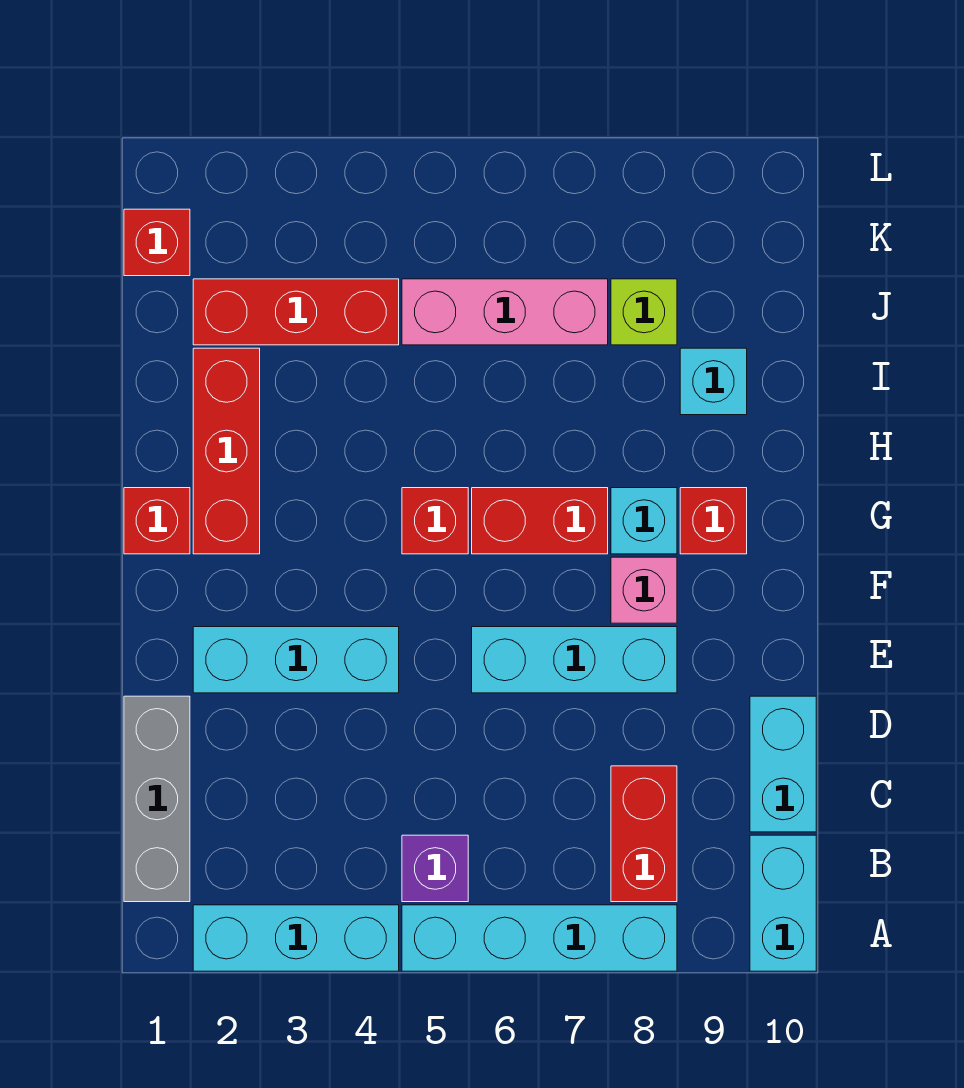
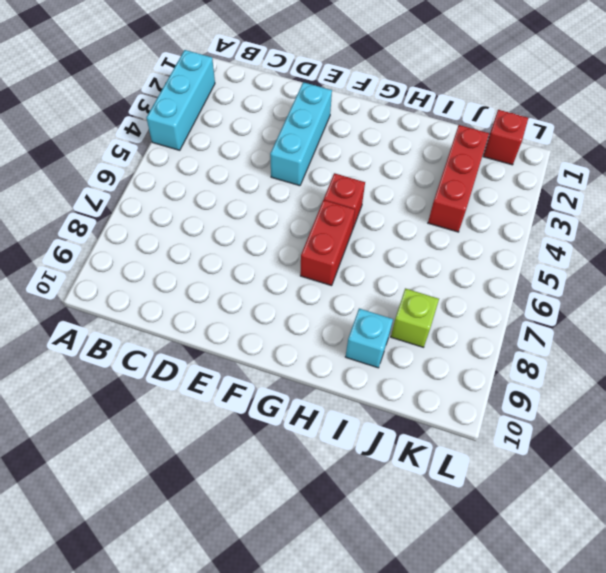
none -> cyan 1x4 brick [402,905,677,971]
none -> cyan 1x2 brick [750,835,816,971]
none -> grey 1x3 brick [124,696,190,902]

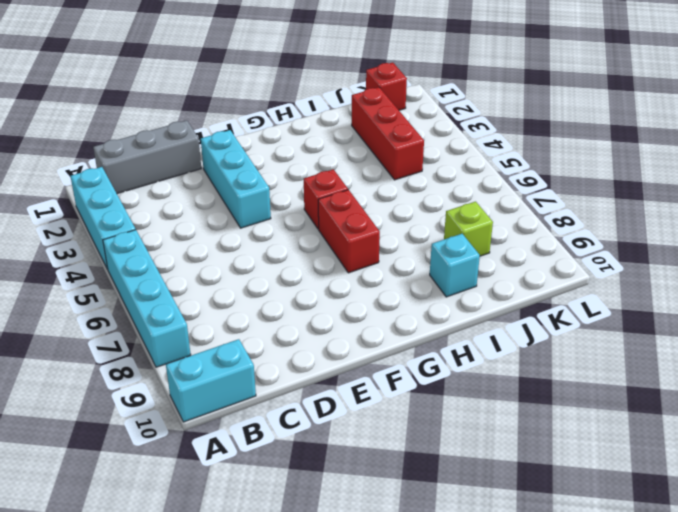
none -> purple 1x1 brick [402,835,468,902]
none -> red 1x2 brick [611,766,677,902]
none -> cyan 1x2 brick [750,696,816,832]

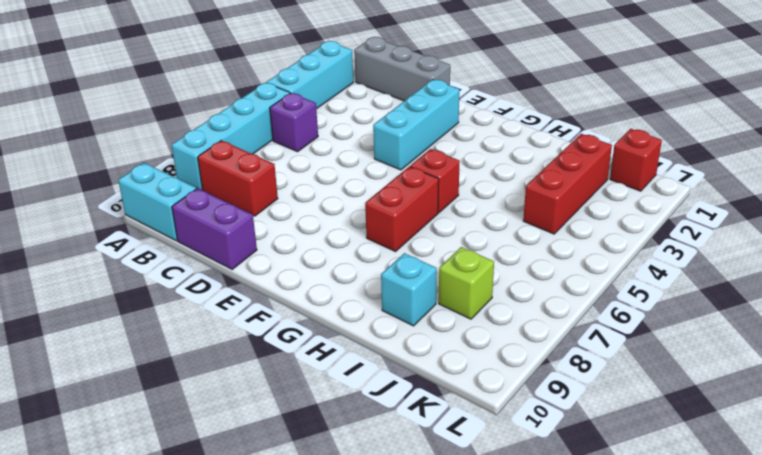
purple 1x2 brick [172,188,257,269] -> cyan 1x2 brick [750,696,816,832]
none -> cyan 1x3 brick [472,627,677,693]
none -> pink 1x1 brick [611,557,677,623]
none -> red 1x1 brick [124,488,190,554]

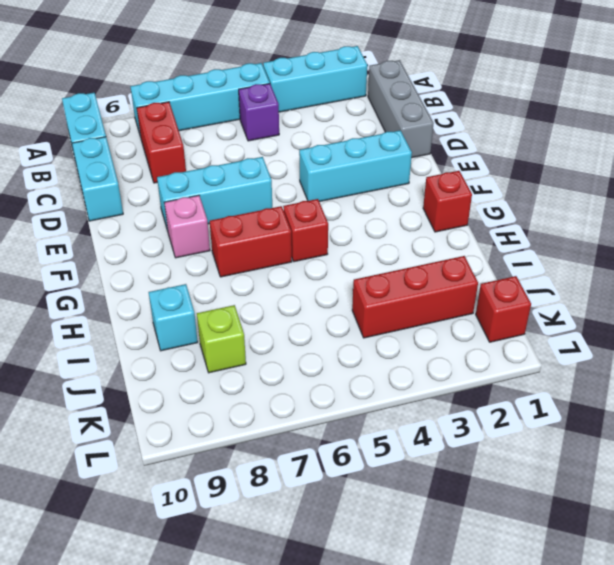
none -> red 1x3 brick [193,348,260,554]
none -> cyan 1x1 brick [611,488,677,554]
none -> red 1x1 brick [680,488,747,554]

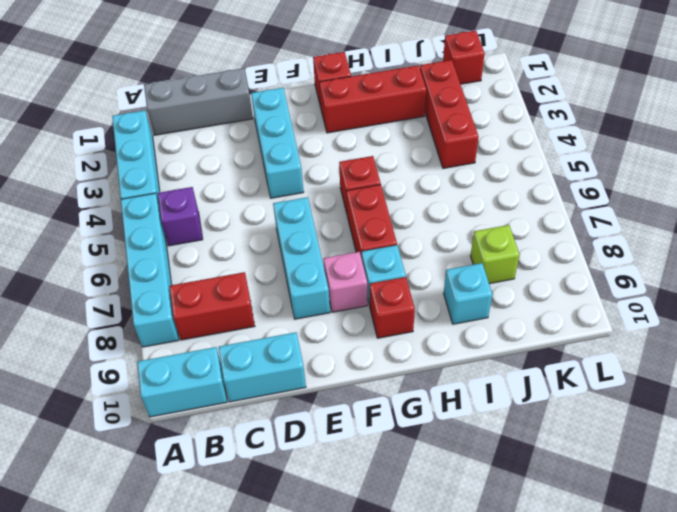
none -> pink 1x3 brick [402,279,608,345]

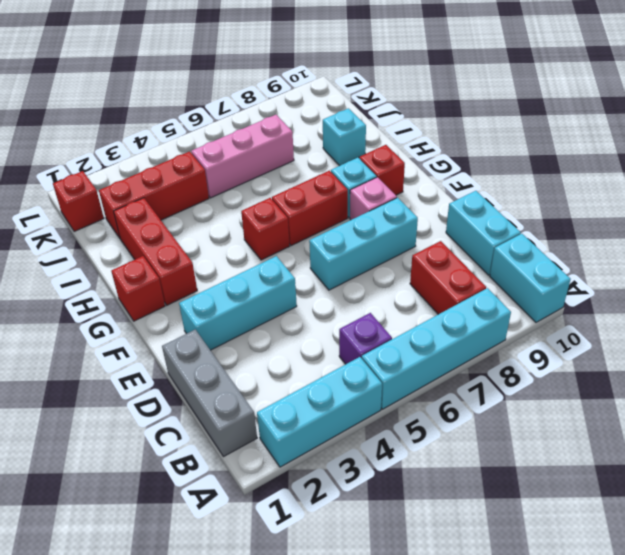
none -> lime 1x1 brick [611,279,677,345]

